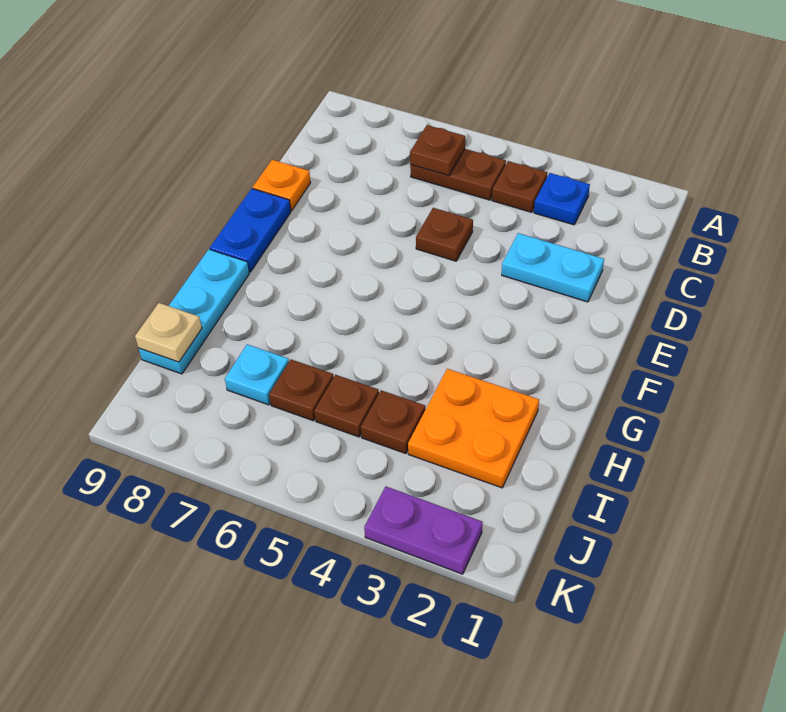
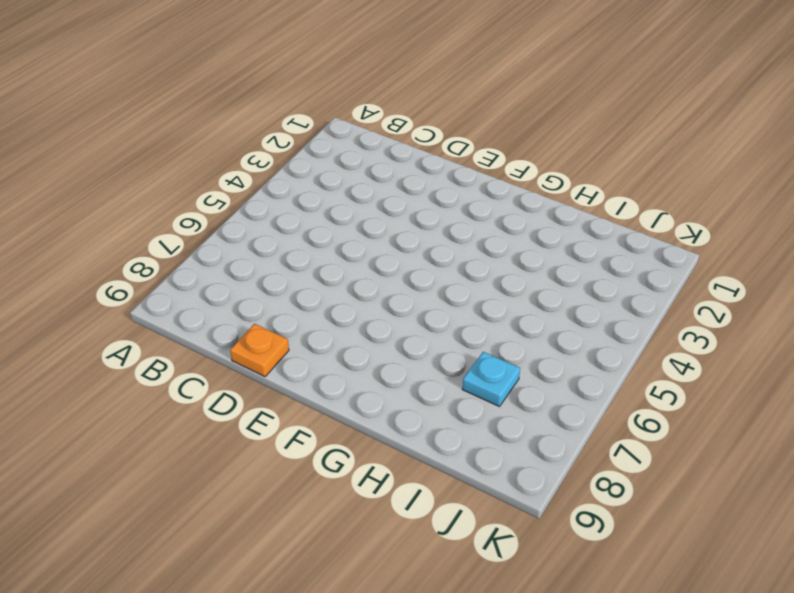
none -> blue 1x1 plate [534,173,590,225]
none -> brown 1x1 plate [492,161,547,212]
none -> brown 1x2 plate [410,149,506,200]

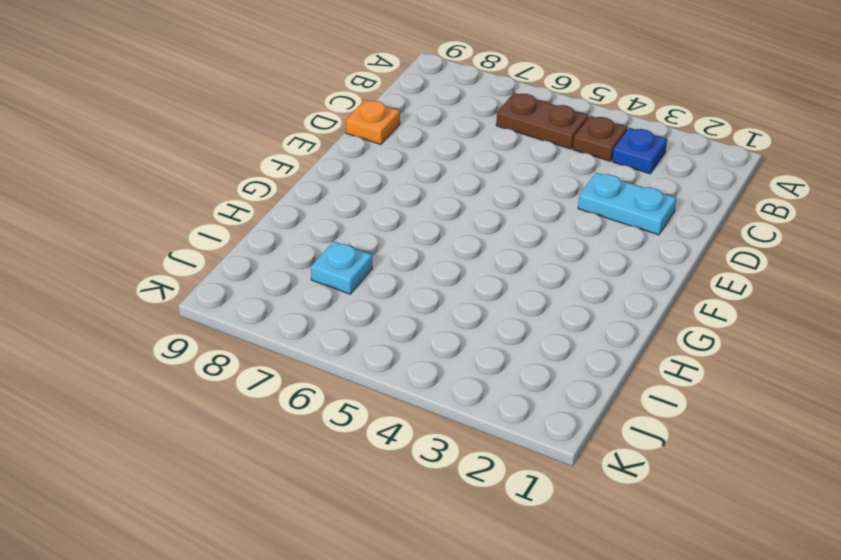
none -> brown 1x1 plate [416,208,473,261]
none -> blue 1x2 plate [210,189,291,272]
none -> cyan 1x3 plate [139,249,249,374]

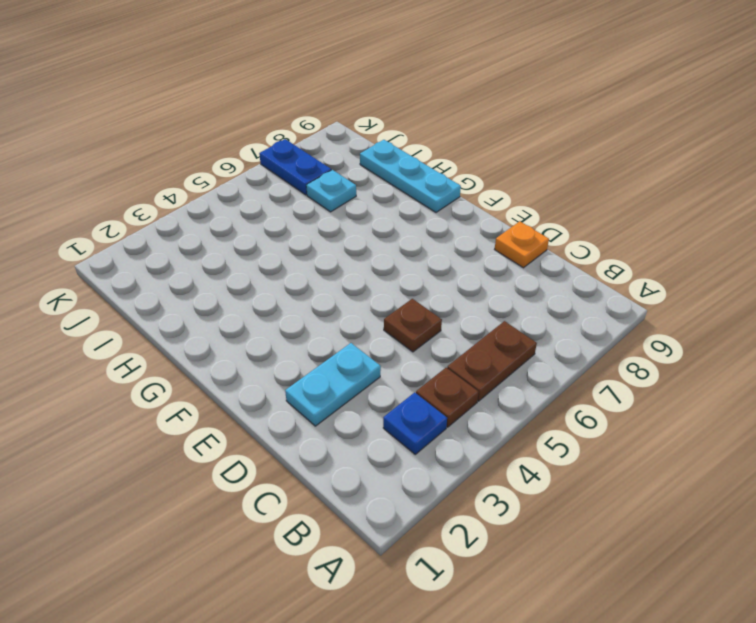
blue 1x2 plate [259,139,331,195] -> blue 1x2 plate moved to [210,189,291,272]
none -> orange 2x2 plate [408,369,539,488]
none -> brown 1x1 plate [361,390,425,454]
none -> brown 1x1 plate [314,375,379,437]

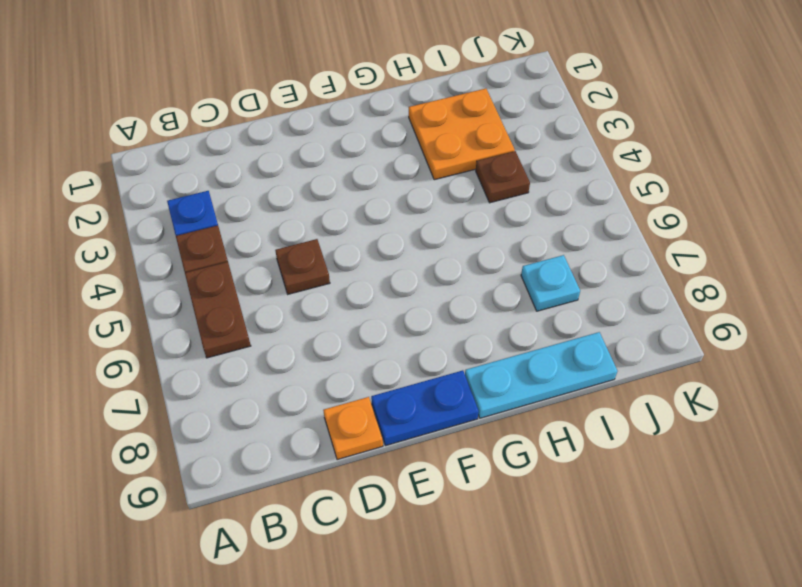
none -> cyan 1x2 plate [502,233,604,302]
none -> brown 1x1 plate [314,375,379,437]
none -> brown 1x1 plate [269,359,334,421]

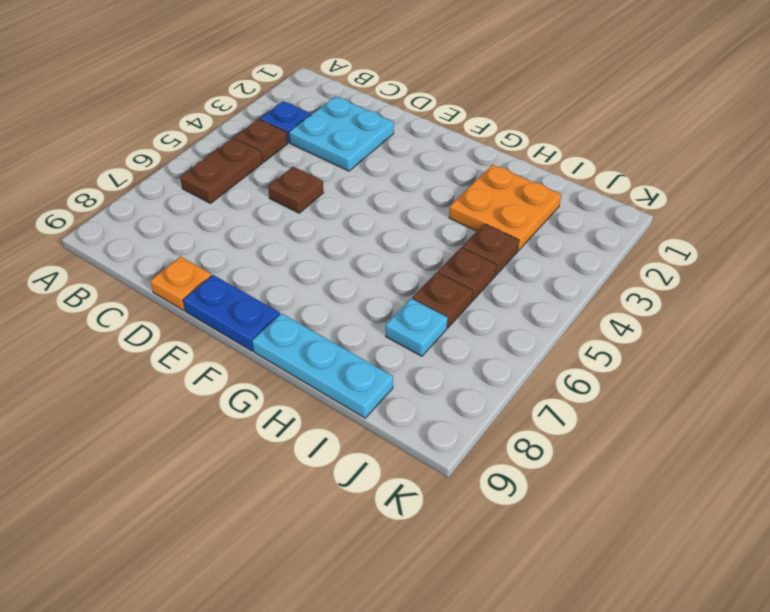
cyan 2x2 plate [289,97,394,171] -> cyan 1x2 plate [502,233,604,302]
none -> purple 1x2 plate [364,487,483,574]
none -> brown 1x1 plate [410,125,465,176]
none -> tan 1x1 plate [135,303,202,362]

